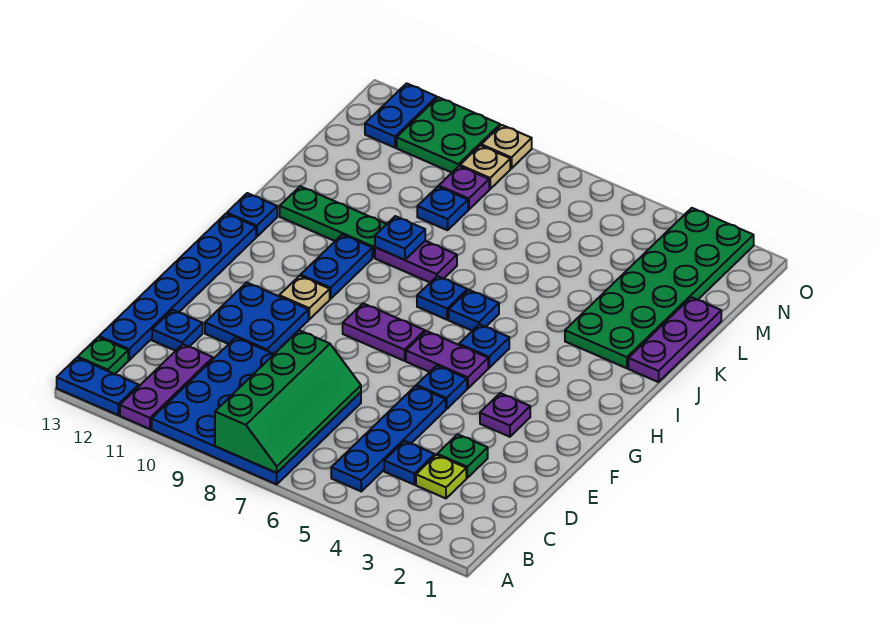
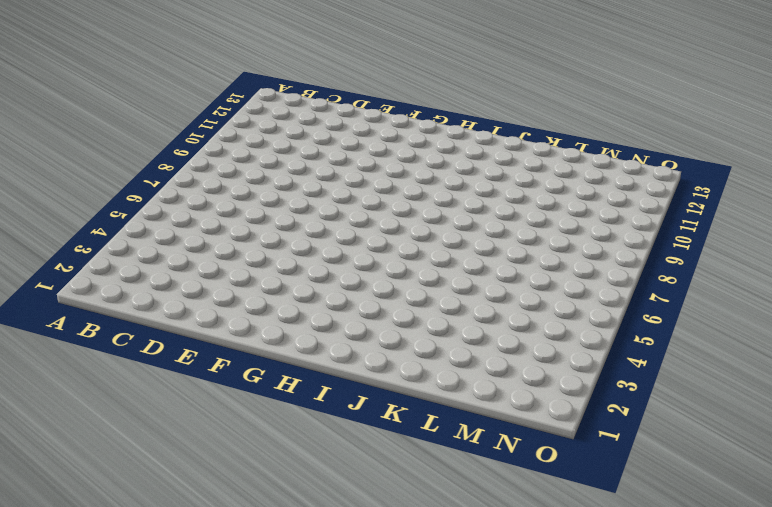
none -> blue 4x4 plate [152,338,361,484]
none -> purple 1x3 plate [120,344,213,429]
none -> blue 1x2 plate [57,358,139,415]
none -> blue 1x4 plate [331,386,446,491]

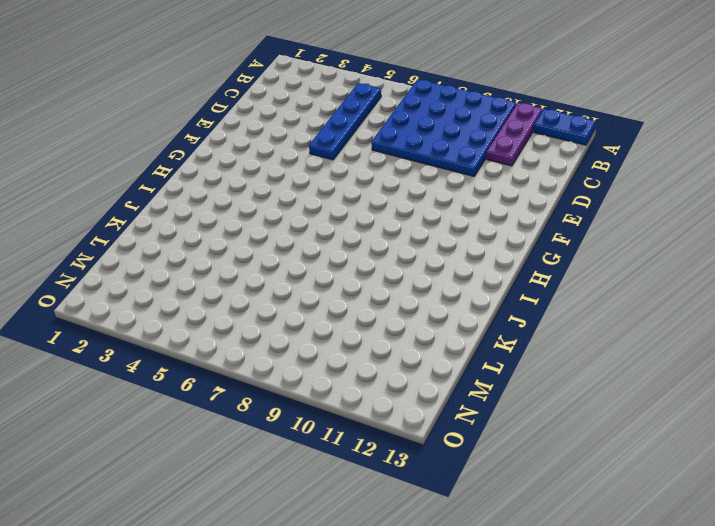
none -> green 1x1 plate [78,337,128,374]
none -> lime 1x1 plate [416,455,466,498]
none -> blue 1x1 plate [384,441,435,485]
none -> blue 1x6 plate [99,214,256,360]

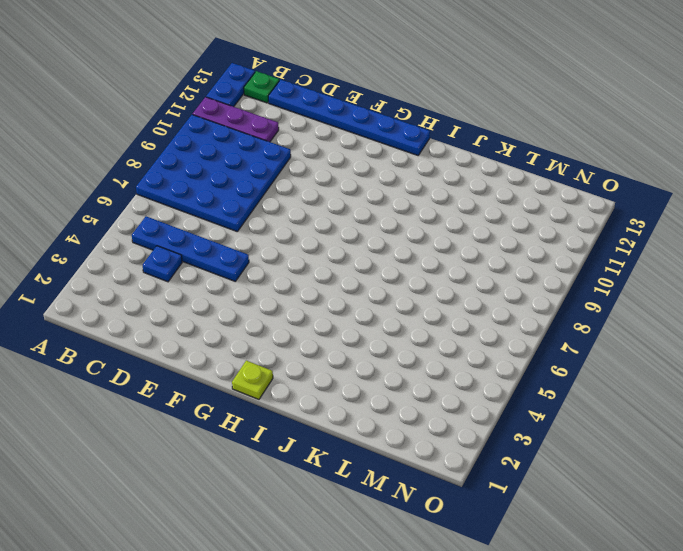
lime 1x1 plate [232,361,273,399] -> lime 1x1 plate moved to [416,455,466,498]
none -> green 1x1 plate [437,434,488,478]
none -> blue 1x1 plate [152,310,203,351]
none -> blue 2x2 plate [205,282,308,354]
none -> purple 1x1 plate [480,393,530,437]

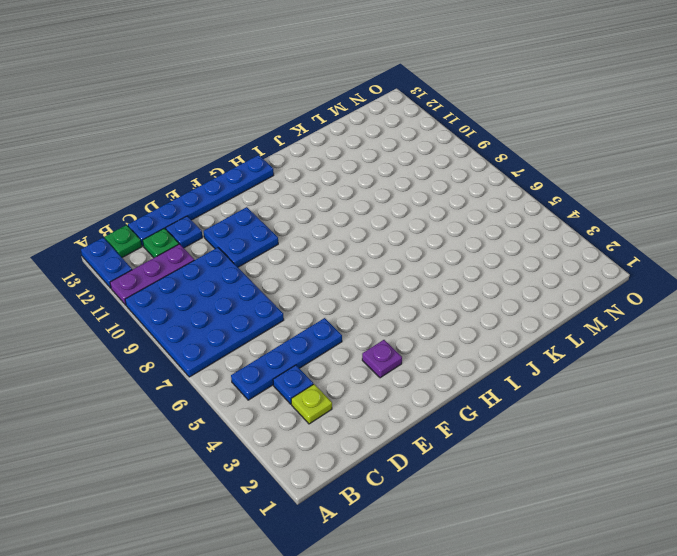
green 1x1 plate [143,228,179,258] -> green 1x1 plate moved to [437,434,488,478]
none -> blue 1x1 plate [416,366,467,409]
none -> purple 1x2 plate [406,331,488,389]
none -> purple 1x2 plate [343,303,425,361]
none -> tan 1x1 plate [279,276,330,319]

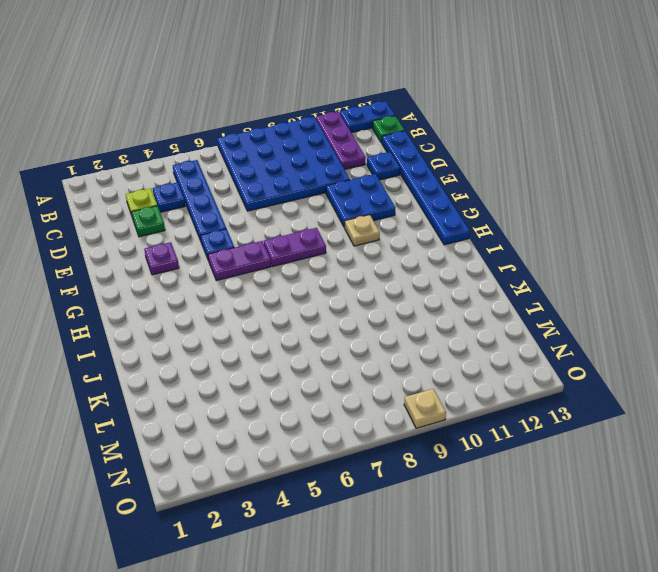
none -> blue 1x1 plate [459,324,509,368]
none -> blue 1x2 plate [301,235,372,299]
none -> blue 1x1 plate [449,290,499,331]
none -> blue 1x1 plate [417,276,467,320]

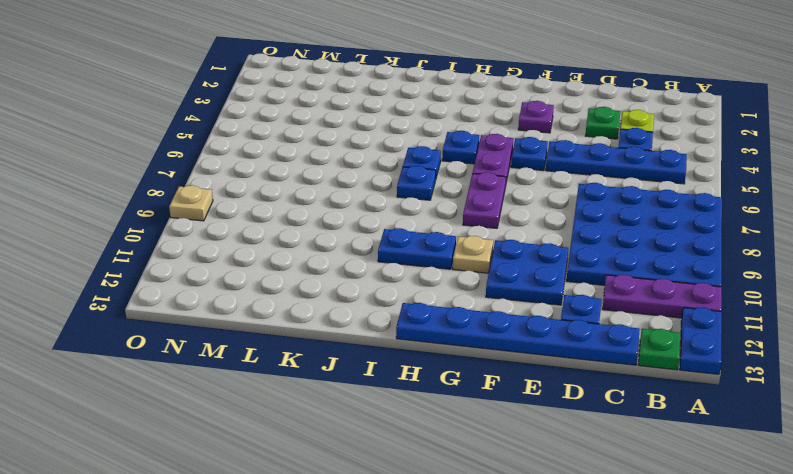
none -> blue 1x1 plate [227,193,277,237]
none -> purple 1x3 plate [628,297,721,382]
none -> green 2x6 plate [565,208,754,368]
none -> purple 1x2 plate [375,241,457,282]

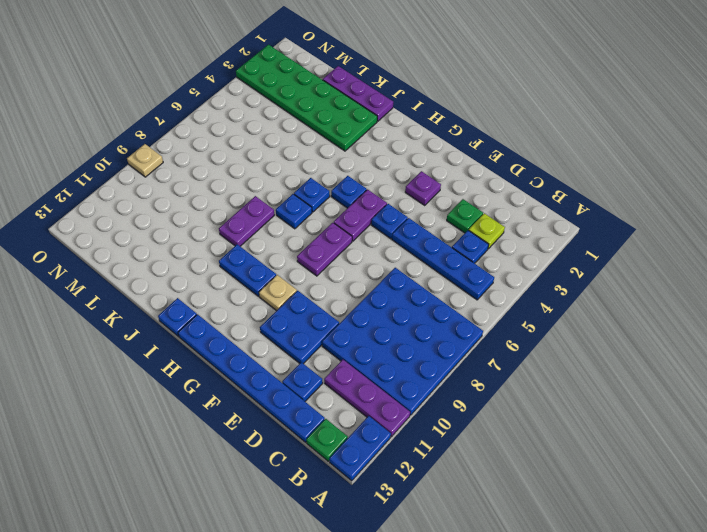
none -> green 1x3 plate [280,186,386,257]
none -> blue 1x1 plate [417,187,468,230]
none -> purple 1x1 plate [439,166,489,210]
none -> tan 1x1 plate [460,145,510,189]

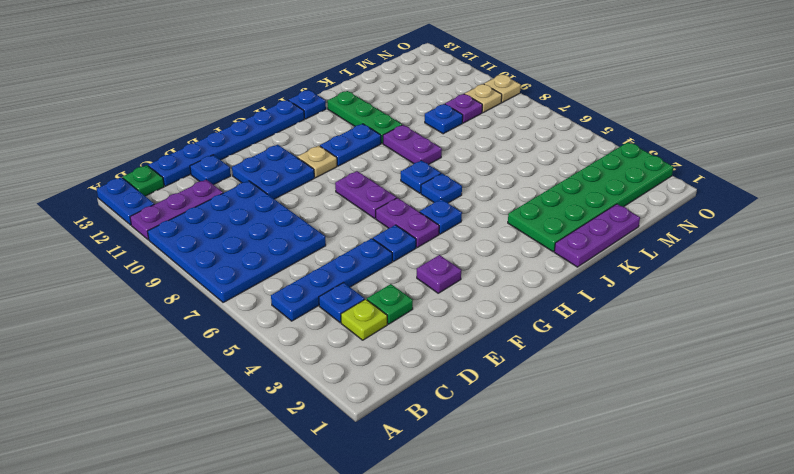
none -> green 2x2 plate [397,97,500,172]
none -> blue 1x2 plate [365,83,437,148]
none -> green 2x4 slope [215,330,361,473]
none -> blue 1x1 plate [375,216,425,260]

